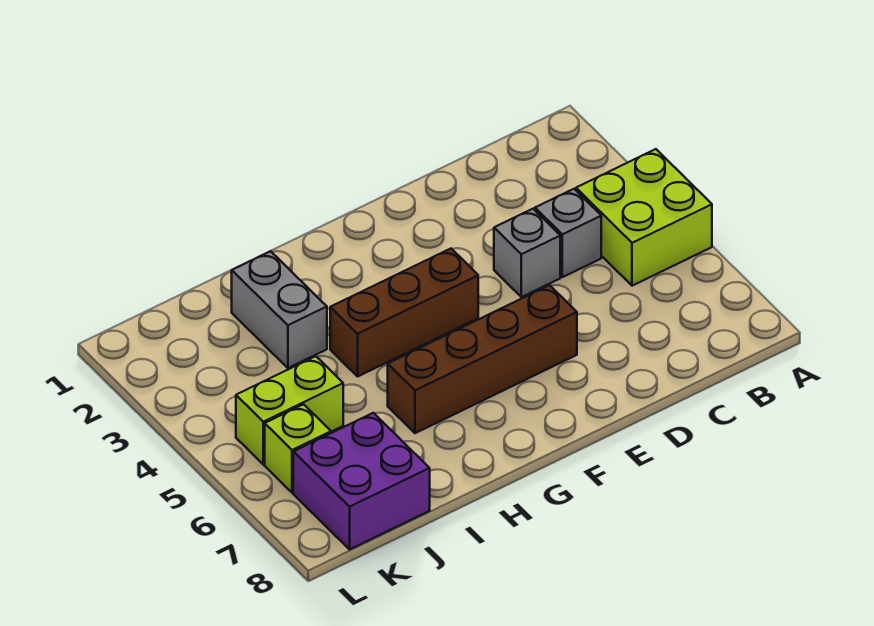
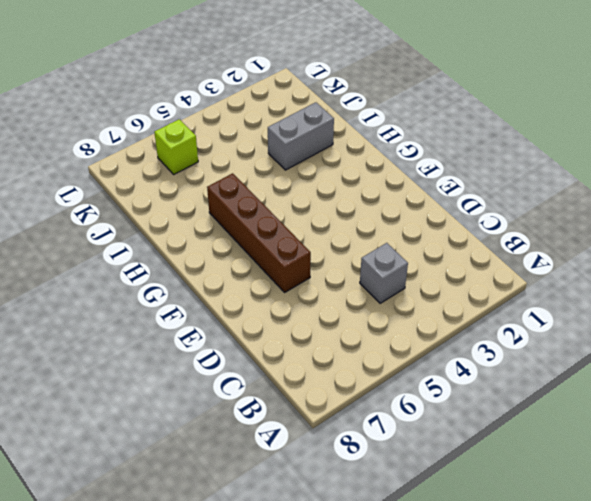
none -> lime 2x2 brick [576,149,712,286]
none -> grey 1x1 brick [494,209,560,297]

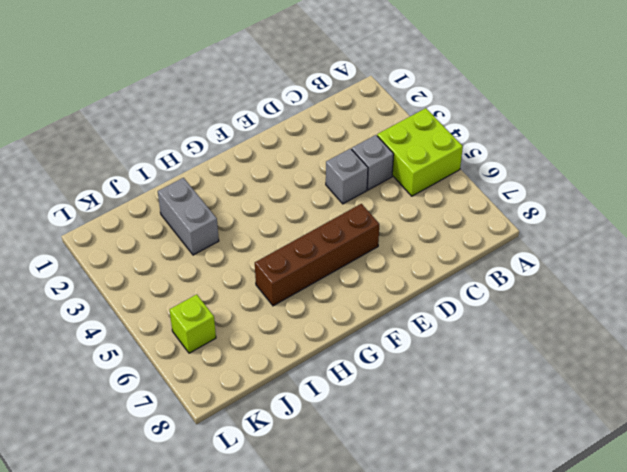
none -> brown 1x3 brick [330,249,478,376]
none -> lime 1x2 brick [236,356,343,465]

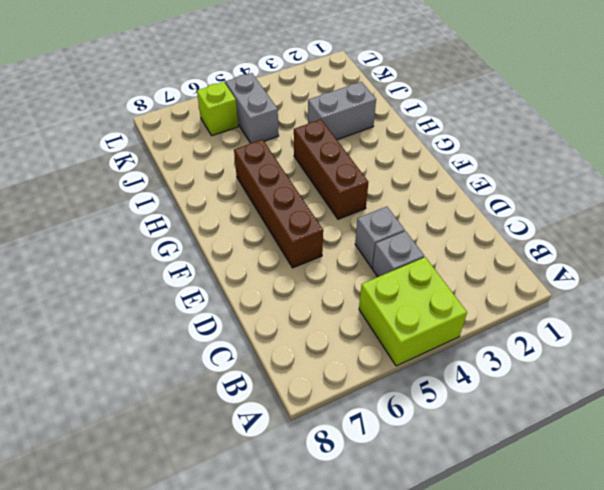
grey 1x2 brick [226,73,279,143] -> lime 1x2 brick [236,356,343,465]
none -> purple 2x2 brick [293,413,430,549]

